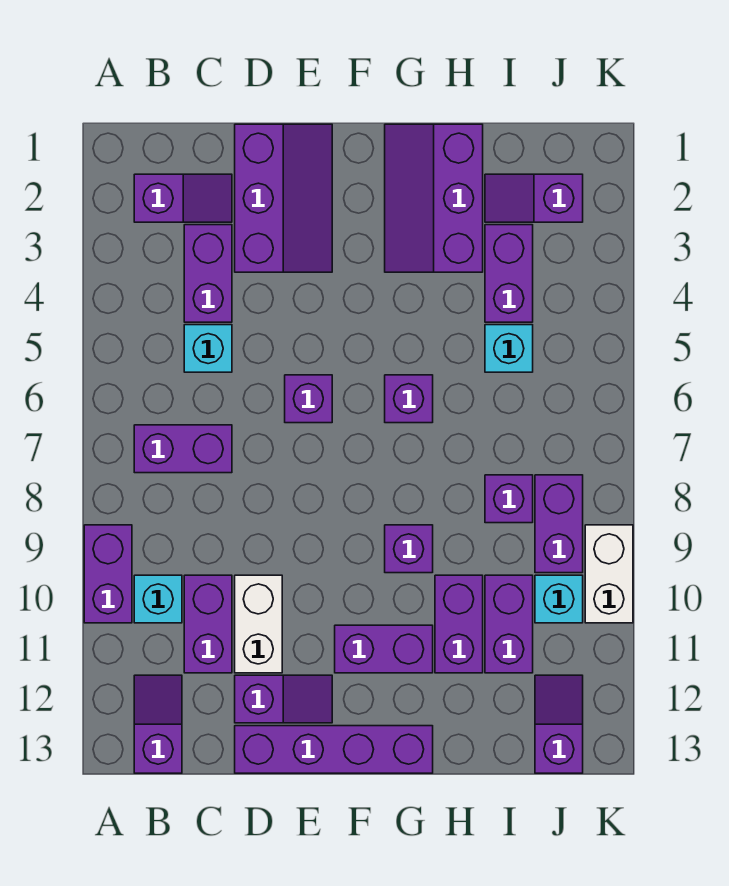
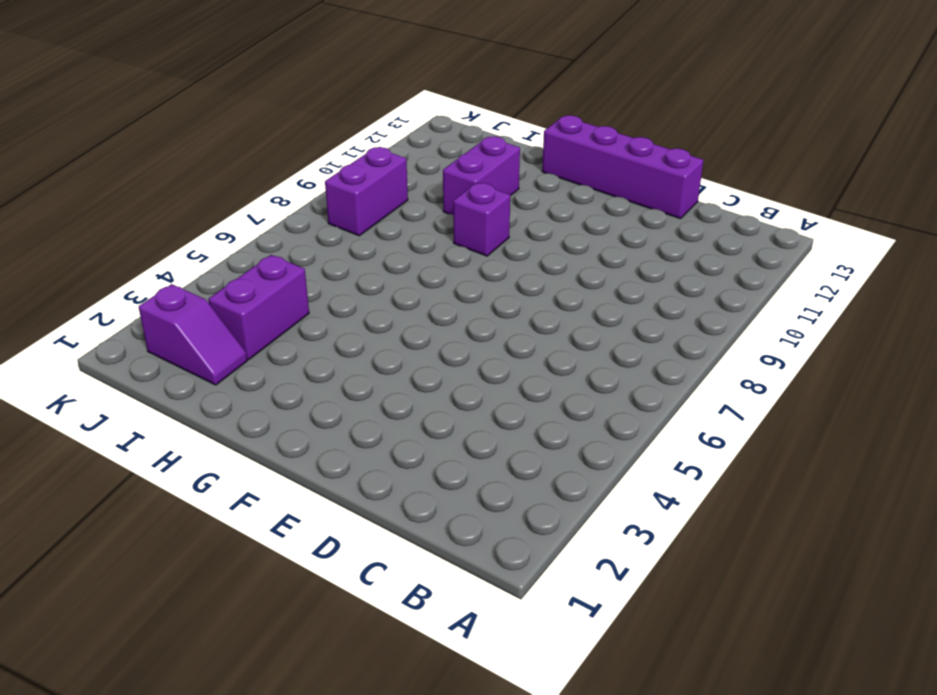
none -> purple 1x2 brick [84,525,132,623]
none -> purple 1x2 slope [134,174,232,222]
none -> purple 1x2 brick [134,425,232,473]

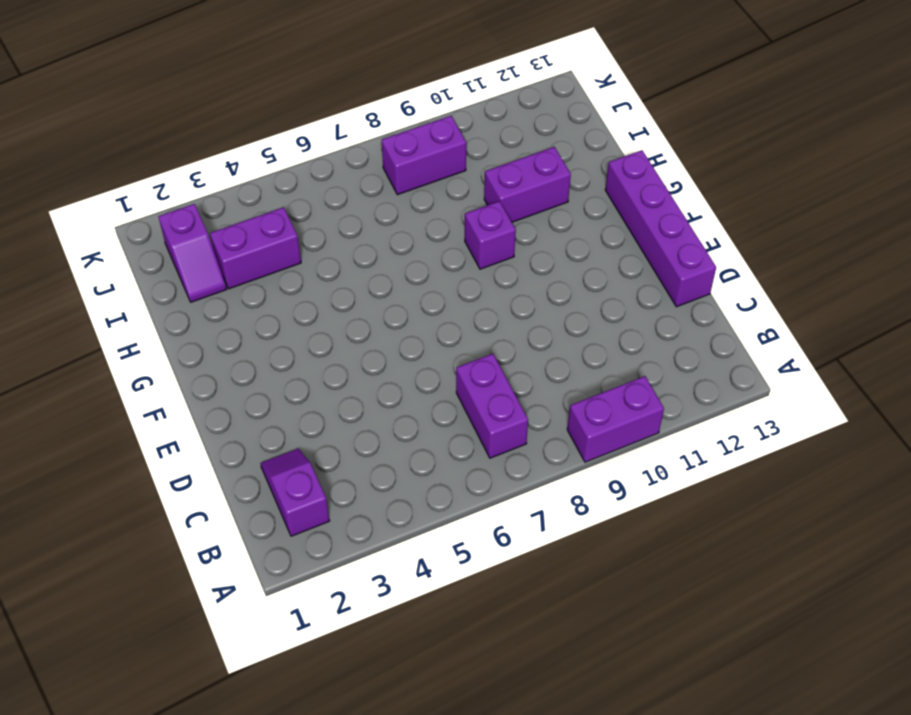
none -> cyan 1x1 brick [134,575,182,623]
none -> purple 1x2 slope [134,675,182,773]
none -> purple 1x2 brick [184,225,232,322]

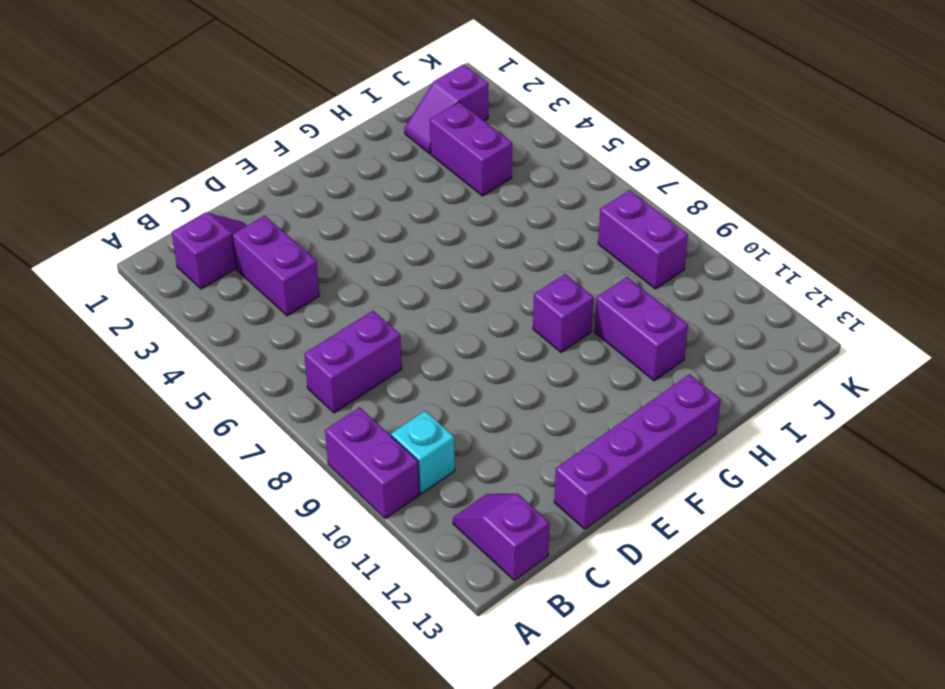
none -> cyan 1x1 brick [184,325,232,372]
none -> purple 1x2 brick [184,575,232,673]
none -> purple 2x3 slope [235,124,332,272]

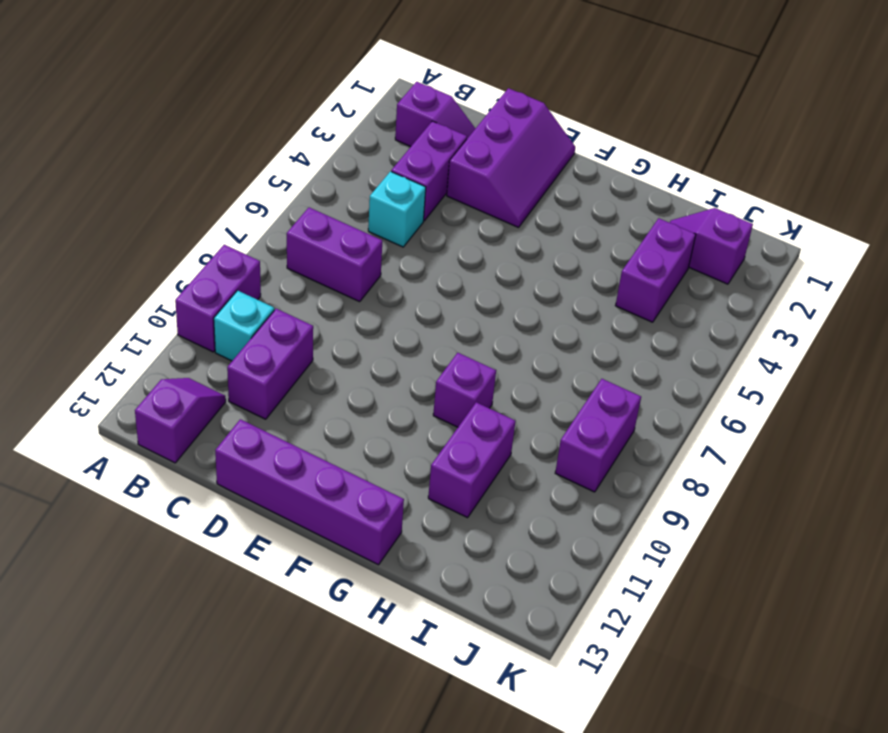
none -> white 1x2 brick [235,575,282,673]
none -> purple 1x2 slope [235,675,332,723]
none -> purple 1x1 brick [285,375,332,423]

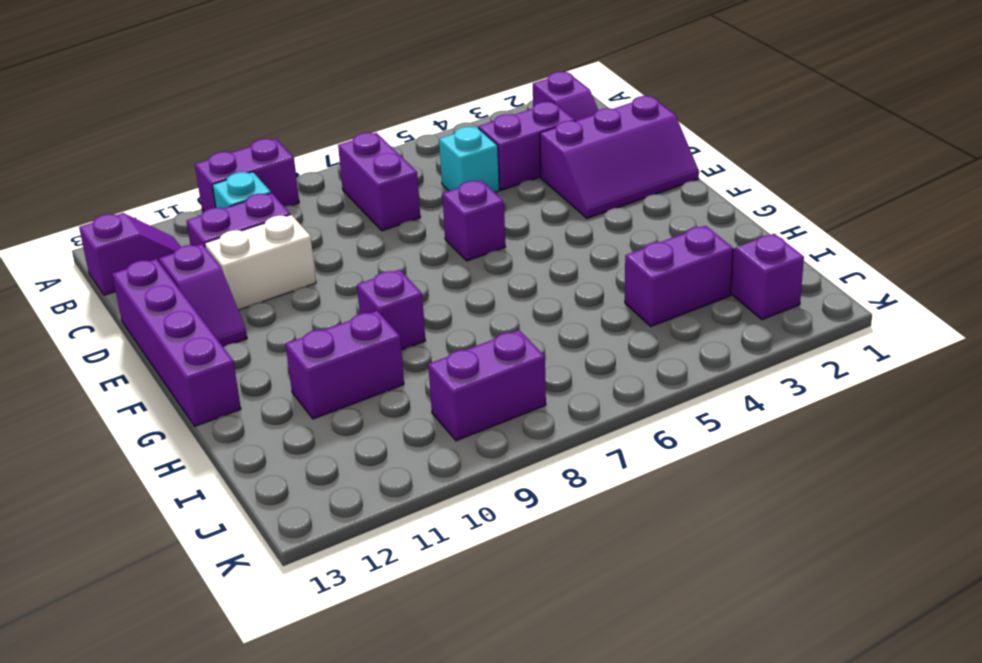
none -> purple 1x2 brick [335,625,433,673]
none -> purple 2x3 slope [385,124,483,272]
none -> purple 1x1 brick [385,375,433,423]

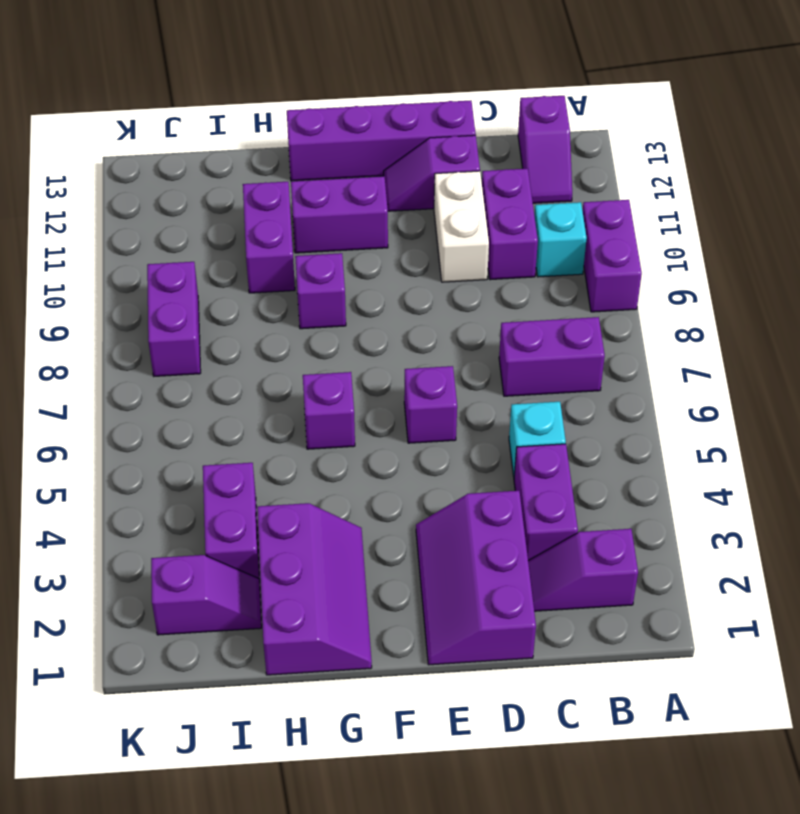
none -> cyan 1x1 brick [485,325,533,372]
none -> purple 1x1 brick [485,475,533,523]
none -> purple 1x2 brick [485,575,533,673]

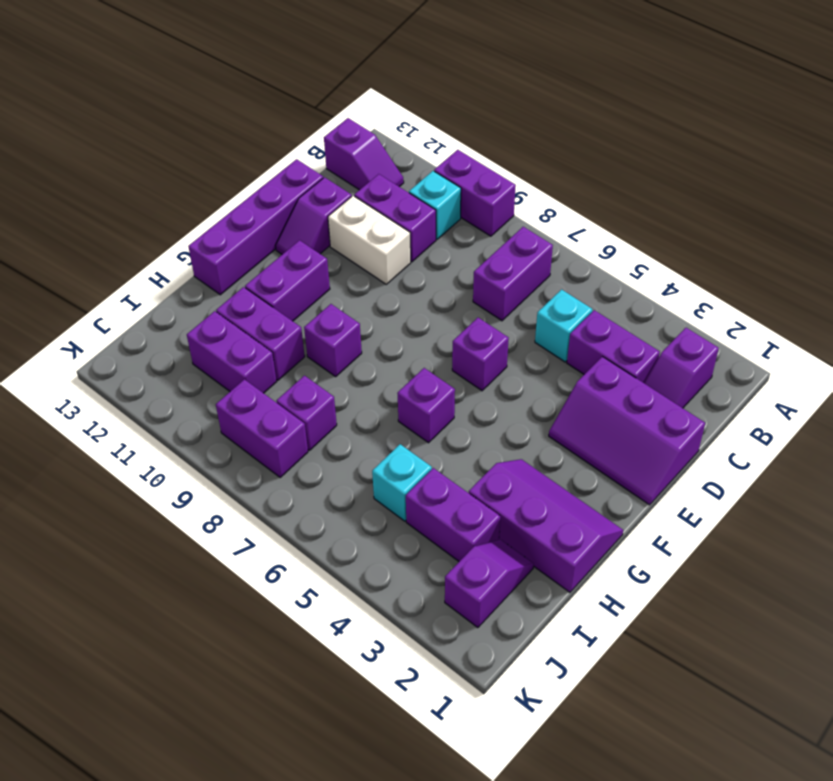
none -> cyan 1x1 brick [535,575,583,623]
none -> purple 1x2 slope [535,675,583,773]
none -> white 1x2 brick [585,525,633,623]

